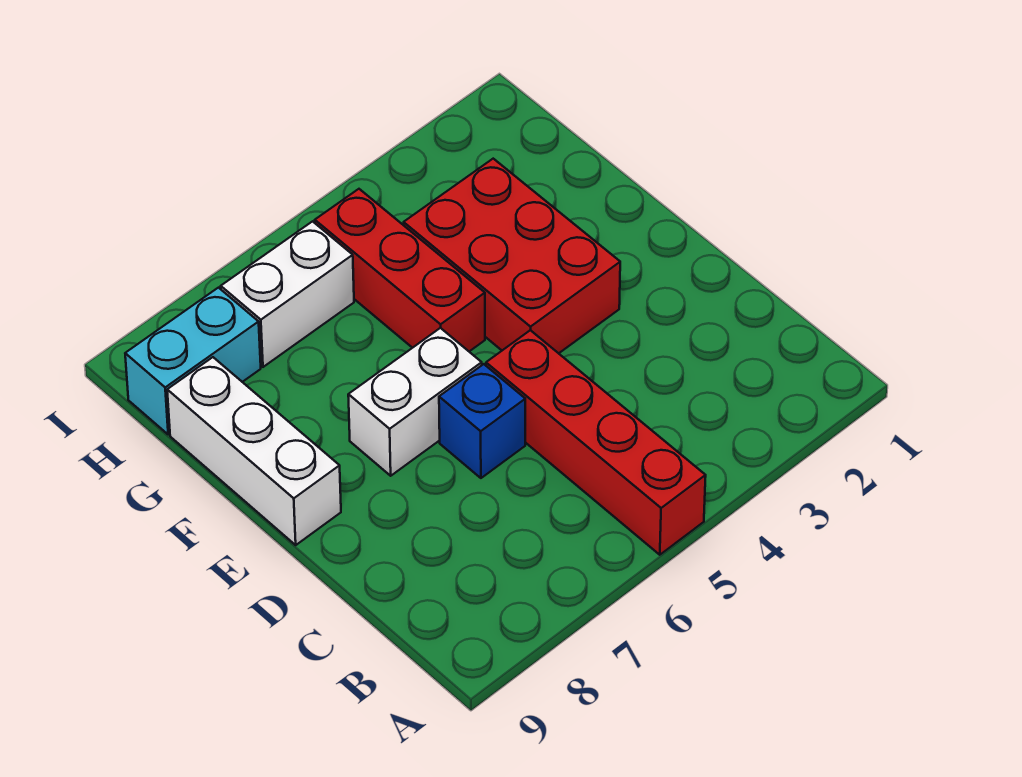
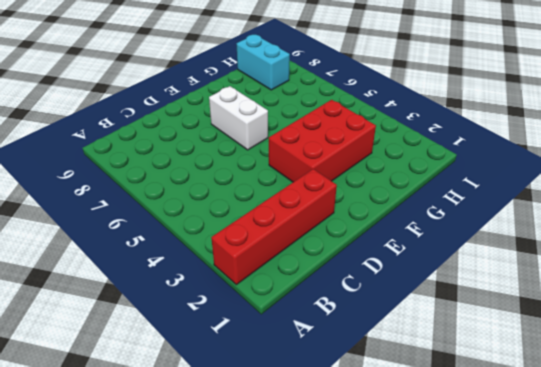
red 1x4 brick [211,169,337,285] -> red 1x4 brick moved to [486,330,706,555]
none -> blue 1x1 brick [439,364,525,478]
none -> white 1x3 brick [167,357,341,545]

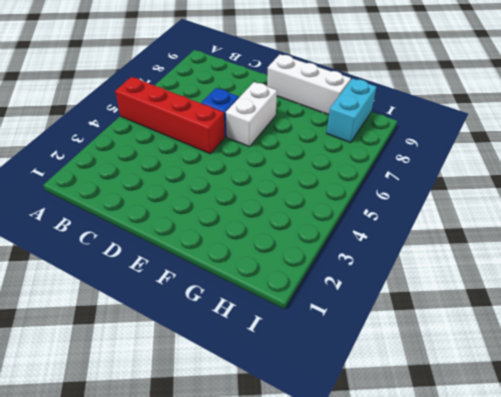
none -> red 2x3 brick [404,159,620,353]
none -> red 1x3 brick [315,189,485,351]

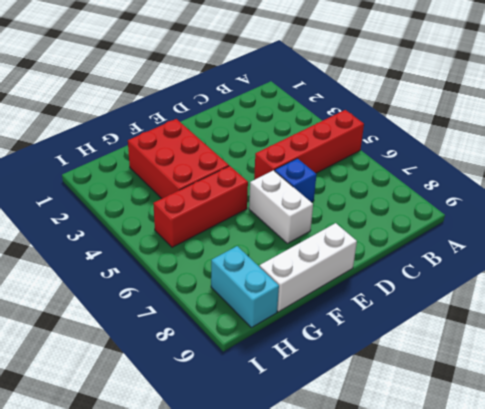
red 2x3 brick [128,119,229,198] -> red 2x3 brick turned to [404,159,620,353]
none -> white 1x2 brick [221,221,354,367]

